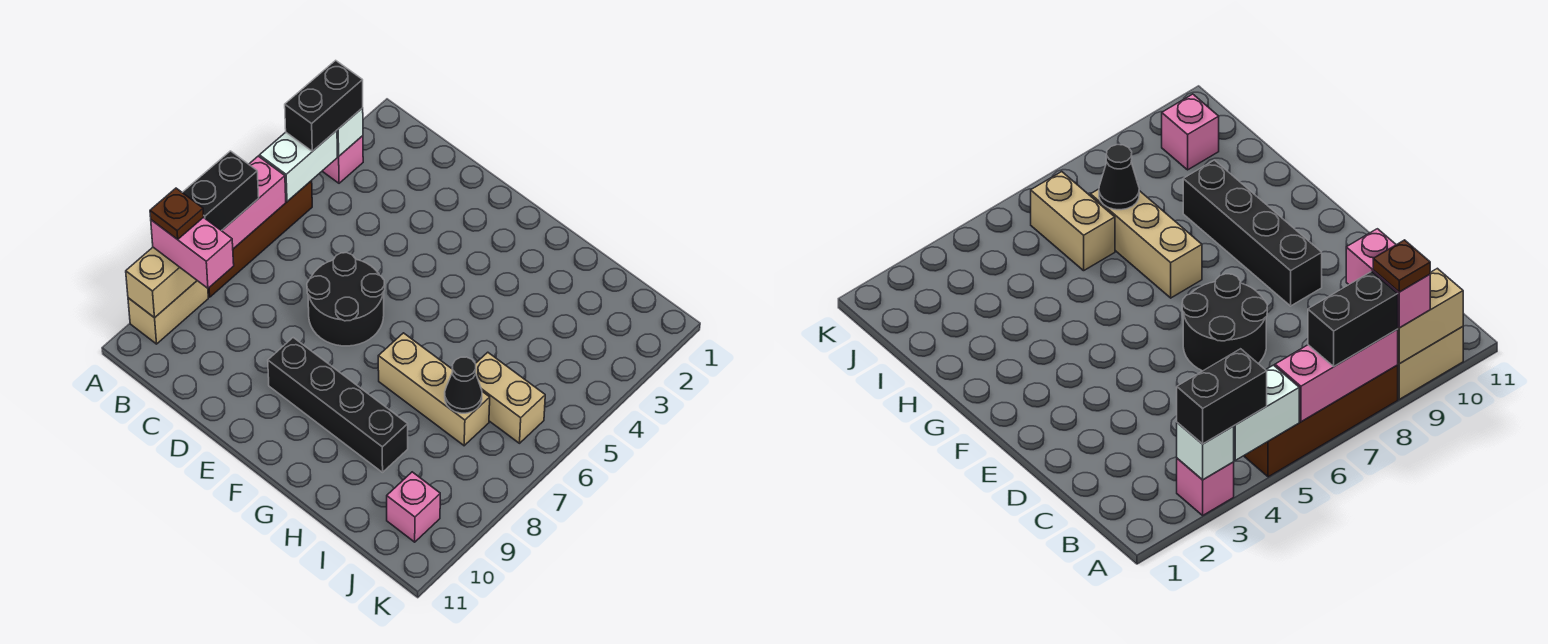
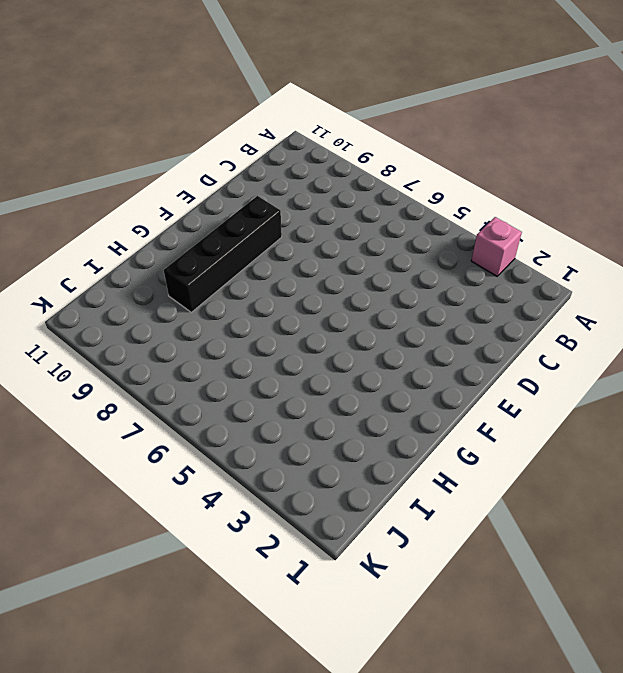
none -> brown 1x4 brick [208,181,312,297]
none -> tan 1x2 brick [128,281,208,344]
none -> black 2x2 round brick [307,253,385,346]

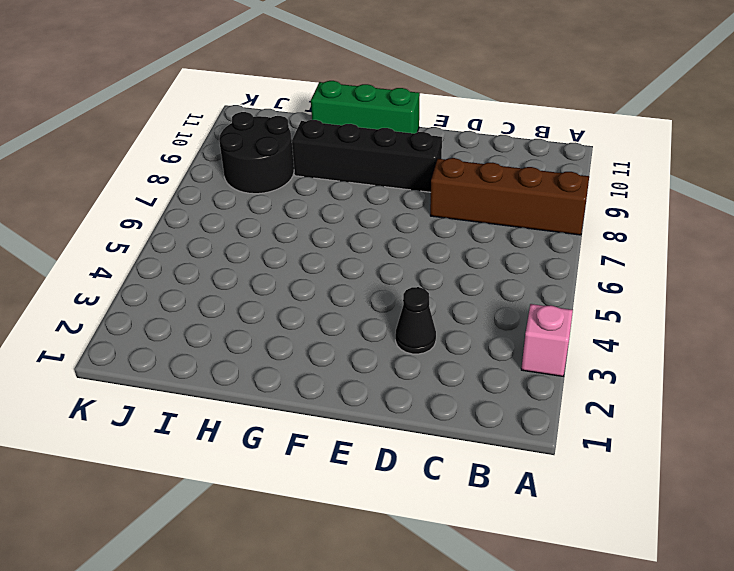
brown 1x4 brick [430,158,589,235] -> brown 1x4 brick turned to [208,181,312,297]
black 1x1 cone [395,287,436,354] -> black 1x1 cone moved to [445,357,482,413]
green 1x3 brick [311,81,420,134] -> none
black 2x2 round brick [219,112,294,194] -> black 2x2 round brick moved to [307,253,385,346]
none -> tan 1x2 brick [128,281,208,344]
none -> tan 1x3 brick [378,333,490,446]
none -> tan 1x2 brick [475,352,545,443]

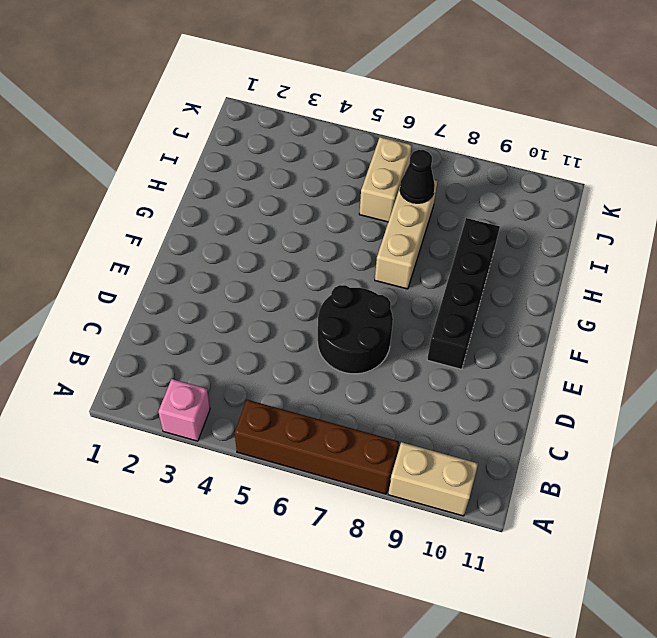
none -> pink 1x1 brick [387,472,440,542]
none -> white 1x1 brick [337,108,363,156]
none -> white 1x2 brick [259,130,337,201]

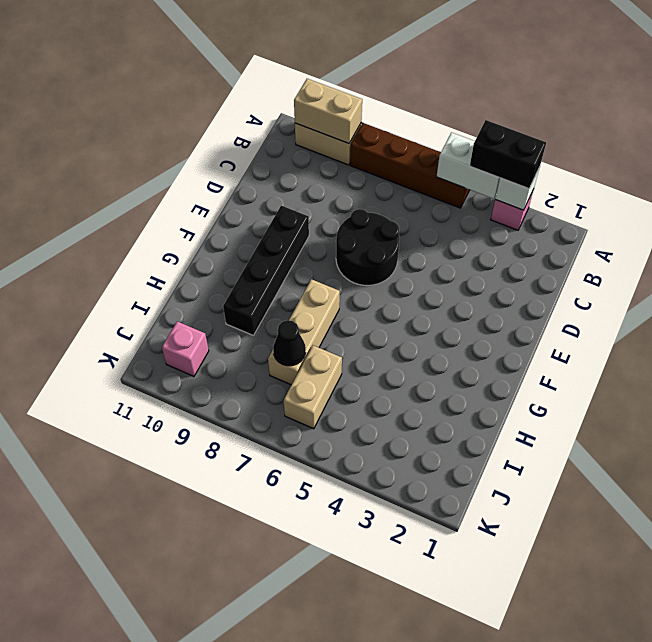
none -> pink 1x3 brick [222,156,286,249]
none -> black 1x2 brick [182,151,259,231]
none -> pink 1x2 brick [151,217,234,288]

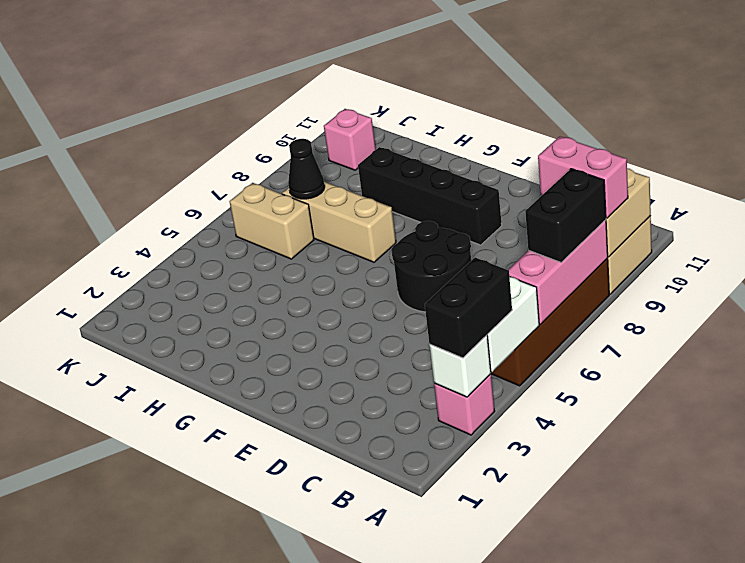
none -> brown 1x1 plate [150,188,204,239]

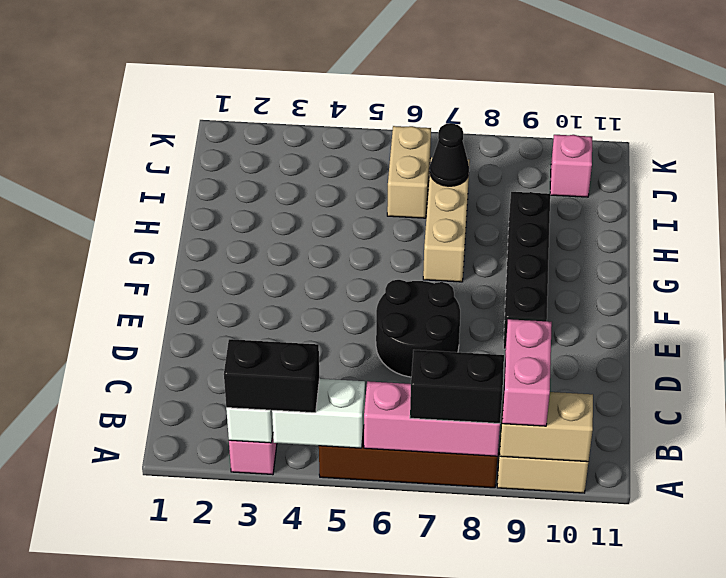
none -> brown 1x1 plate [150,188,204,239]

